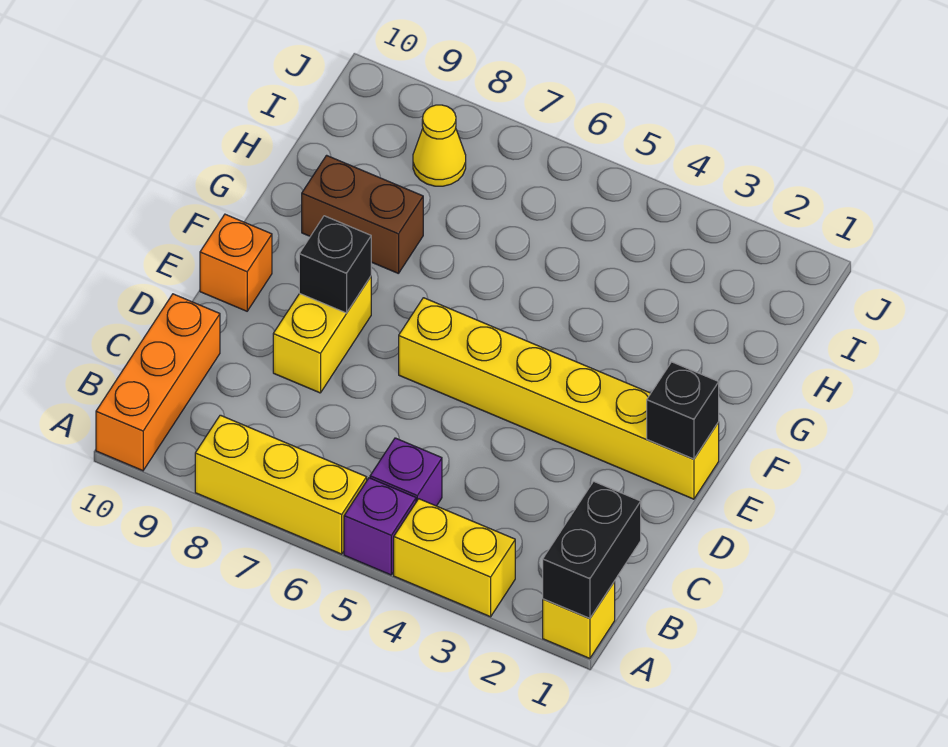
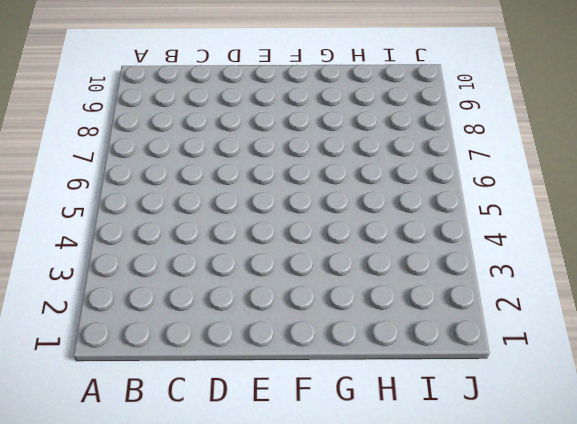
none -> yellow 1x1 brick [543,582,615,658]
none -> yellow 1x2 brick [394,499,515,617]
none -> purple 1x1 brick [344,478,416,575]

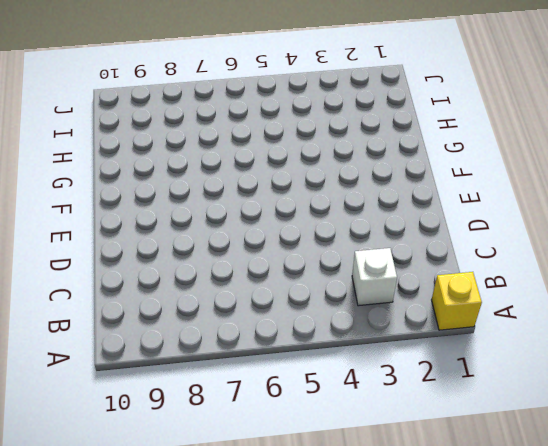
white 1x1 brick [352,248,397,306] -> none
none -> yellow 1x2 brick [394,499,515,617]
none -> purple 1x1 brick [344,478,416,575]
none -> yellow 1x3 brick [195,415,367,554]

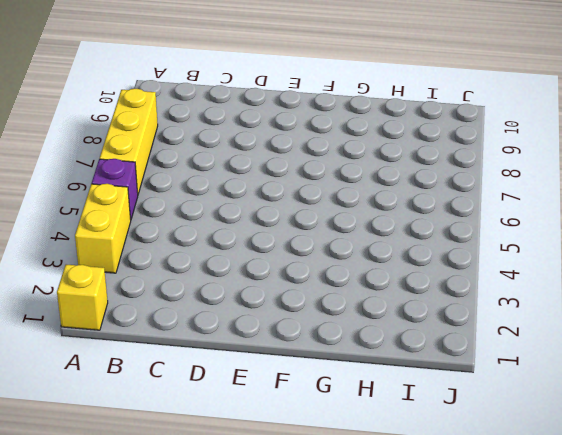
none -> orange 1x3 brick [96,294,220,471]
none -> purple 1x1 brick [370,438,442,506]
none -> yellow 1x2 brick [273,277,371,393]

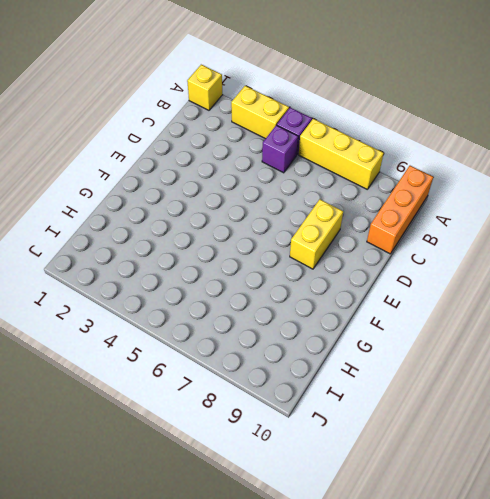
none -> yellow 1x6 brick [399,298,719,499]
none -> orange 1x1 brick [200,214,272,311]
none -> brown 1x2 brick [302,155,423,274]

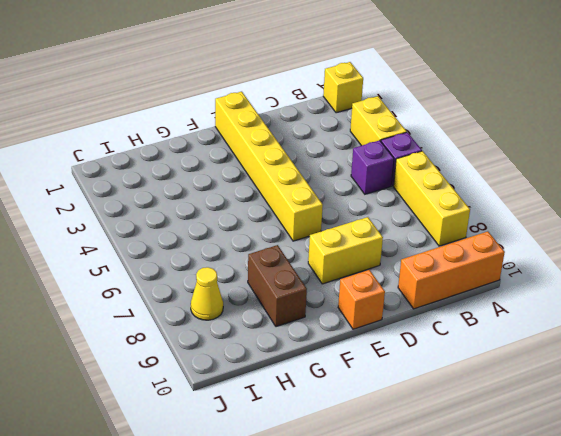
none -> black 1x2 brick [543,481,641,618]
none -> black 1x1 brick [647,362,719,459]
none -> black 1x1 brick [299,216,371,313]

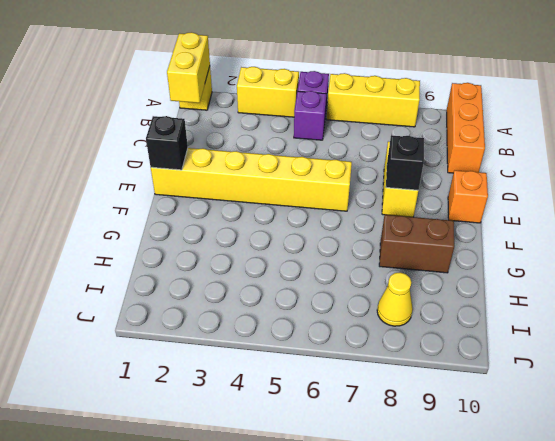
yellow 1x2 brick [167,32,210,103] -> black 1x2 brick [543,481,641,618]

